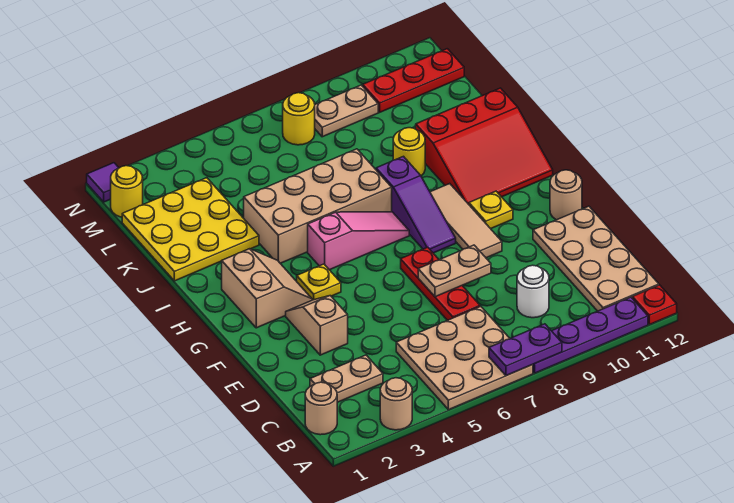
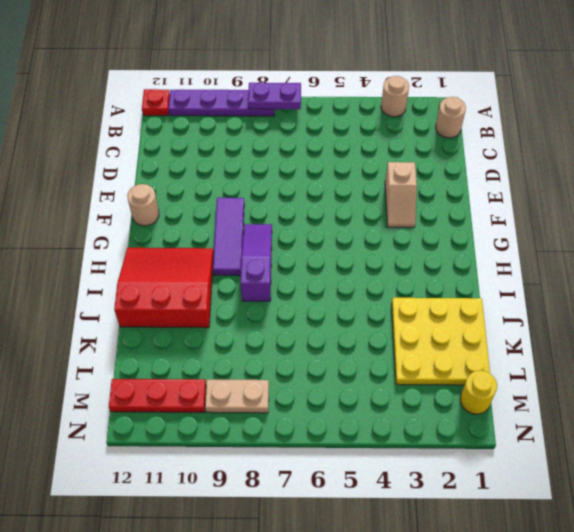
purple 1x3 tile [213,198,244,276] -> tan 1x3 tile [430,184,502,258]
none -> tan 3x3 plate [396,306,533,410]
none -> tan 2x4 plate [533,206,659,311]
none -> tan 1x2 plate [310,355,383,402]

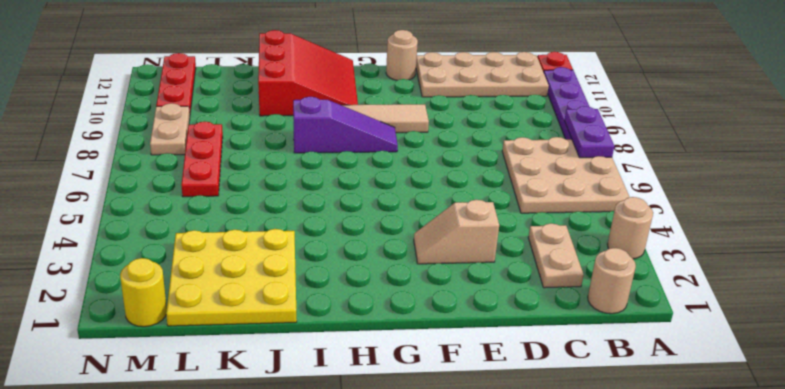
red 1x3 plate [181,122,223,197] -> red 1x3 plate turned to [401,247,480,320]
none -> white 1x1 round brick [517,265,549,318]
none -> tan 2x2 slope [222,249,312,328]
none -> yellow 1x1 plate [297,264,341,300]

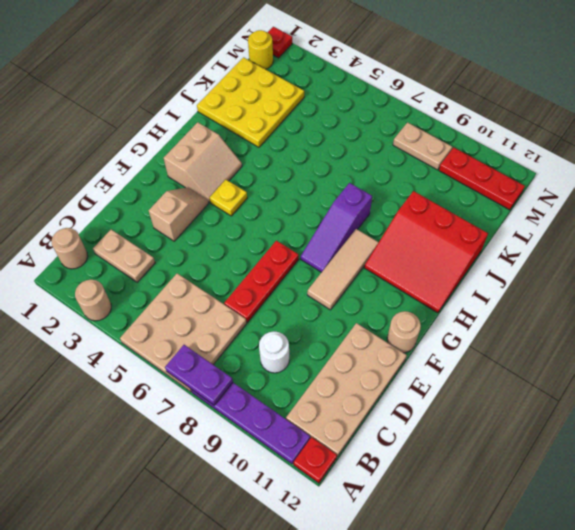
red 1x1 plate [268,27,292,58] -> purple 1x1 tile [87,163,119,202]
none -> yellow 1x1 plate [469,191,513,229]
none -> pink 1x3 slope [308,212,409,270]
none -> tan 2x4 brick [244,149,392,263]

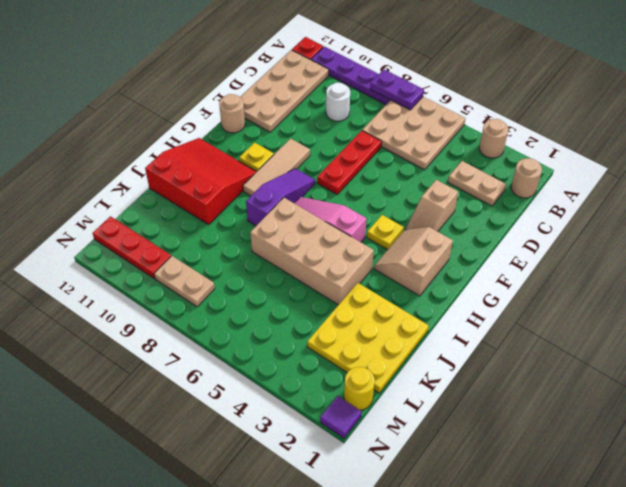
none -> yellow 1x1 round brick [393,128,425,176]
none -> yellow 1x1 round brick [283,93,315,145]
none -> tan 1x2 plate [418,245,491,297]

